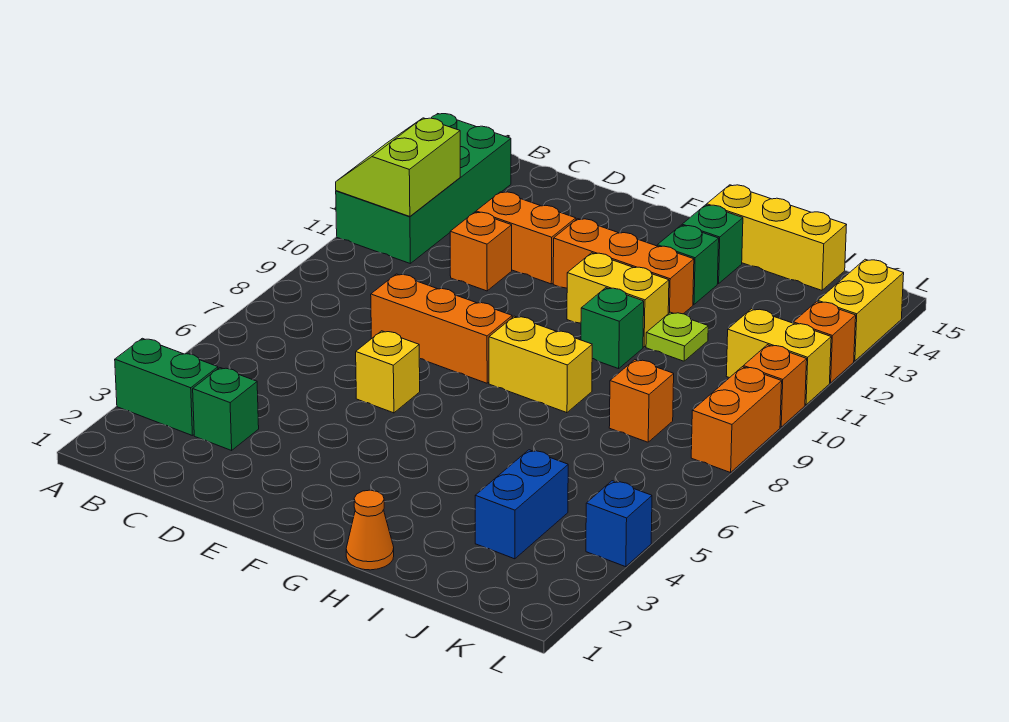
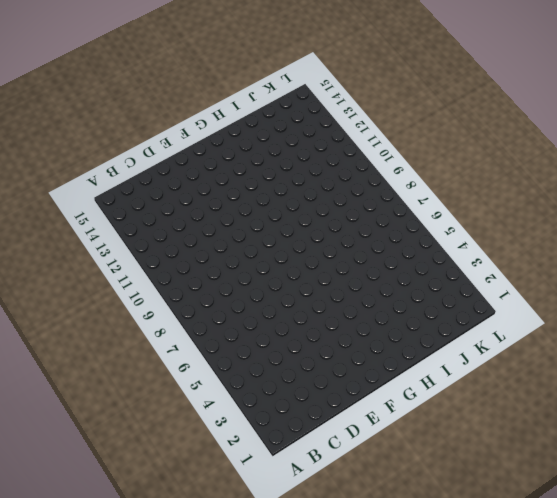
none -> green 1x2 brick [115,338,218,436]
none -> green 2x4 brick [336,114,511,263]
none -> green 1x1 brick [193,368,259,450]

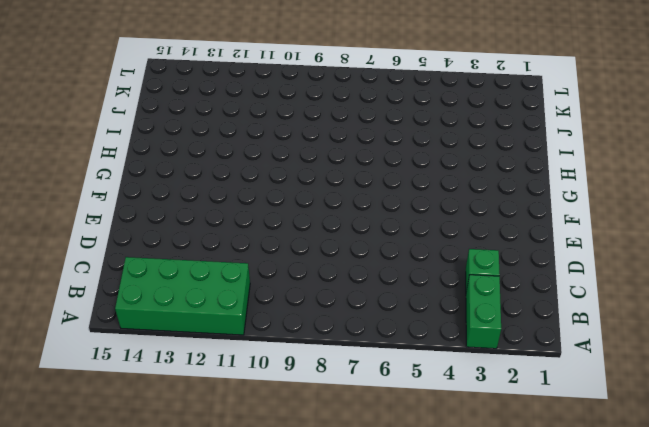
none -> orange 1x3 brick [371,274,512,383]
none -> orange 1x1 brick [450,212,512,291]
none -> orange 1x2 brick [476,192,576,284]

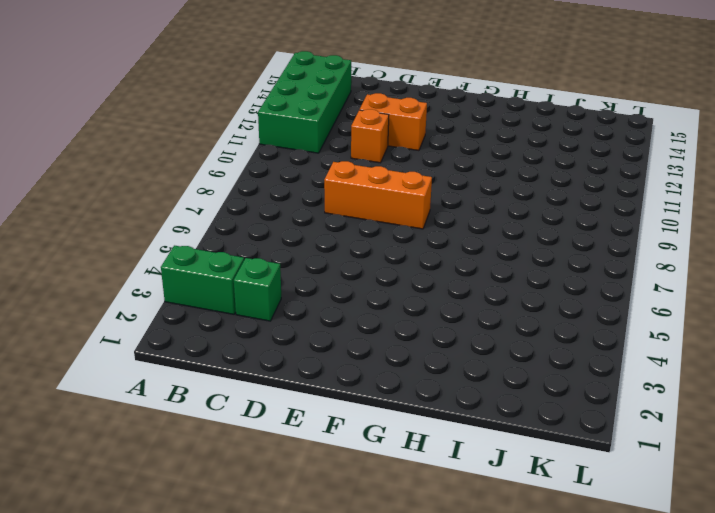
none -> yellow 1x1 brick [356,331,420,413]
none -> orange 1x3 brick [553,219,694,314]
none -> yellow 1x2 brick [489,316,592,413]

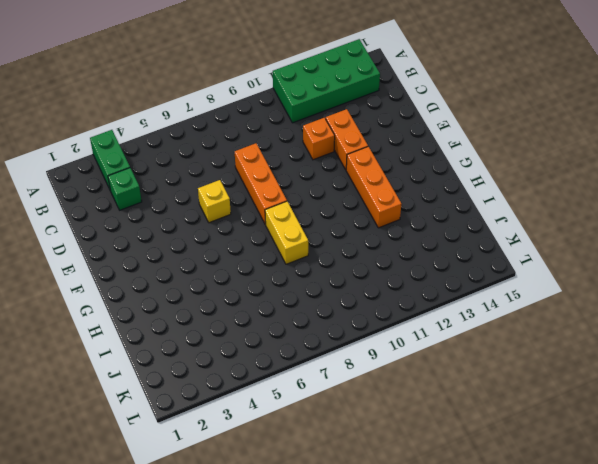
none -> yellow 1x2 brick [567,253,669,347]
none -> orange 1x1 cone [346,490,394,570]
none -> green 1x1 brick [581,288,644,369]

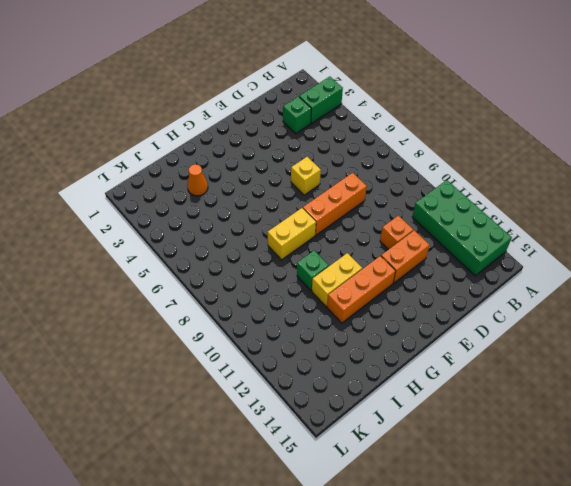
orange 1x1 cone [187,164,208,196] -> orange 1x1 cone moved to [346,490,394,570]
none -> green 1x1 brick [657,225,719,305]
none -> green 1x1 brick [682,205,743,284]
none -> yellow 1x3 brick [707,185,846,290]

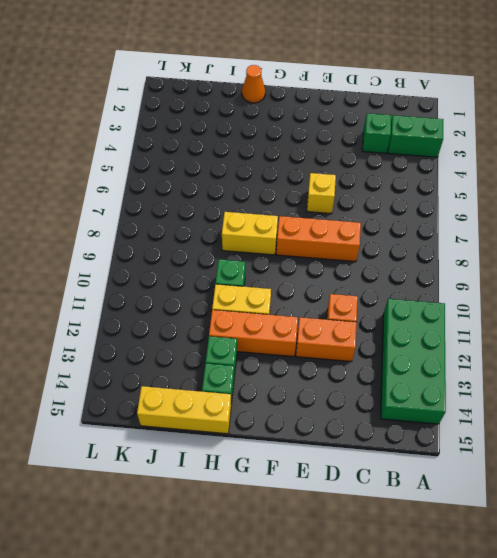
none -> lime 1x1 plate [646,312,708,361]
none -> blue 1x2 brick [475,450,568,559]
none -> orange 1x1 brick [609,360,674,442]

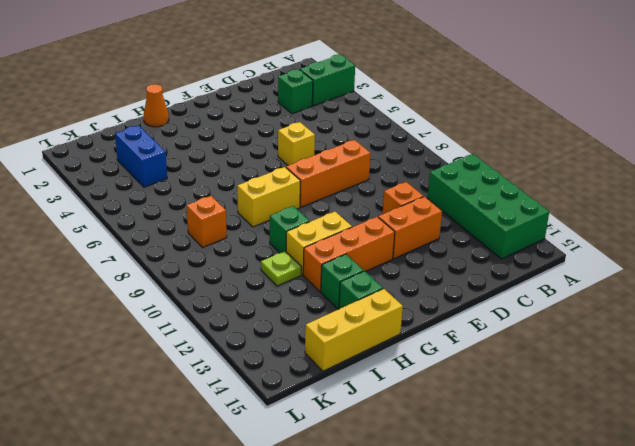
none -> yellow 1x2 brick [726,309,831,405]
none -> blue 1x1 brick [586,481,652,567]
none -> orange 1x2 brick [691,367,782,473]

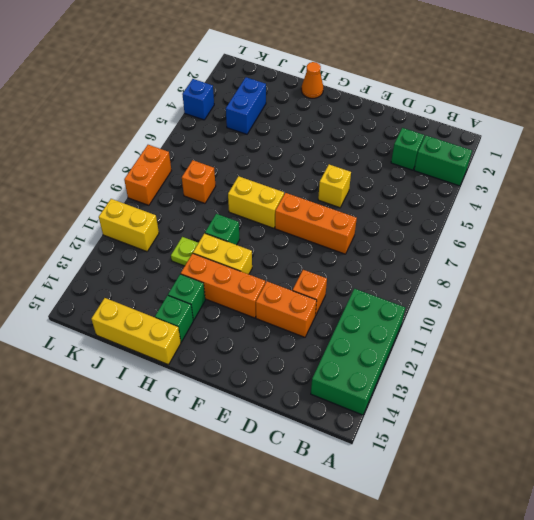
none -> orange 1x1 brick [743,345,807,427]
none -> orange 1x1 brick [793,302,856,383]
none -> yellow 1x2 brick [818,259,904,361]

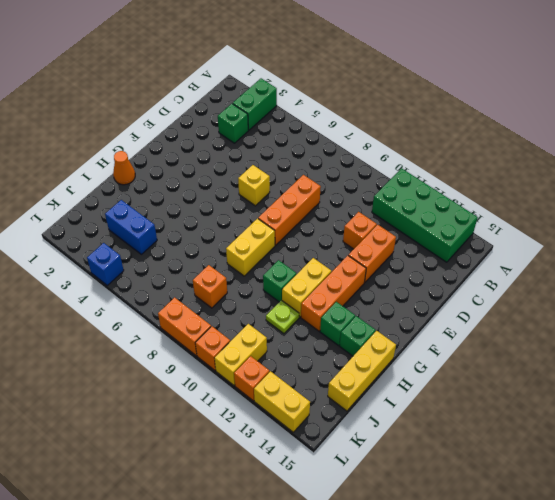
none -> lime 2x2 slope [336,118,460,217]

